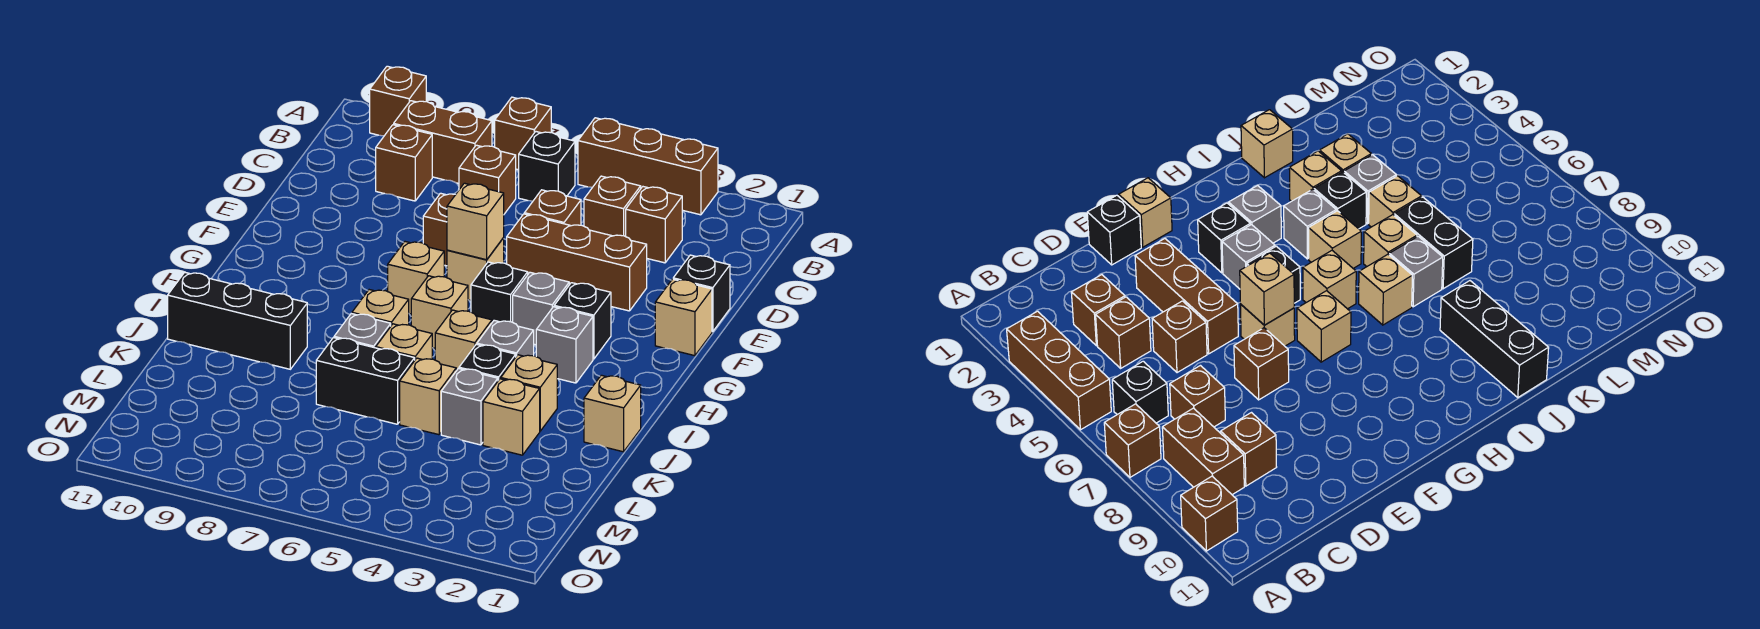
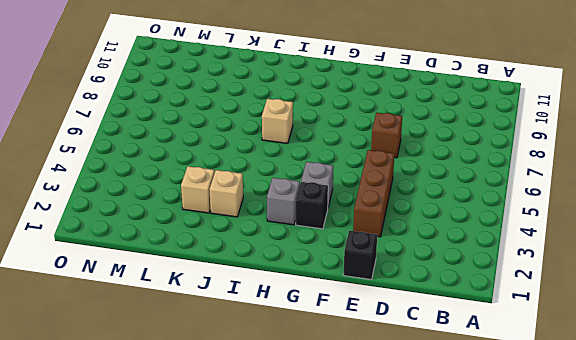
none -> brown 1x3 brick [578,118,718,215]
none -> brown 1x1 brick [495,97,551,170]
none -> brown 1x1 brick [370,66,426,136]
none -> black 1x1 brick [519,132,575,201]

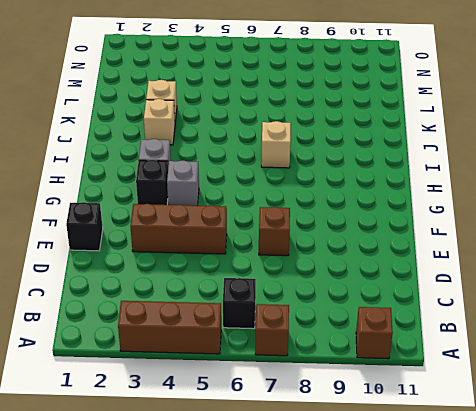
none -> brown 1x2 brick [394,101,492,183]
none -> brown 1x1 brick [626,187,682,263]
none -> brown 1x1 brick [584,176,641,236]
none -> brown 1x1 brick [459,145,516,214]

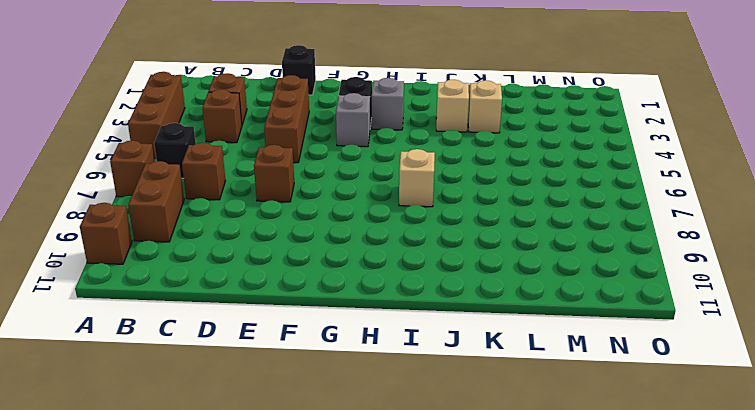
none -> brown 1x1 brick [376,125,432,201]
none -> brown 1x1 brick [524,190,581,226]
none -> tan 1x1 brick [655,279,712,356]
none -> tan 1x1 brick [447,238,504,300]

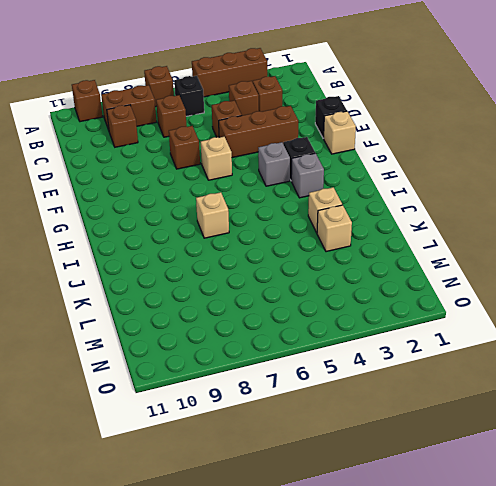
none -> black 1x1 brick [471,262,528,322]
none -> tan 1x1 brick [388,242,444,314]
none -> tan 1x1 brick [411,276,468,348]
none -> grey 1x1 brick [477,320,534,356]

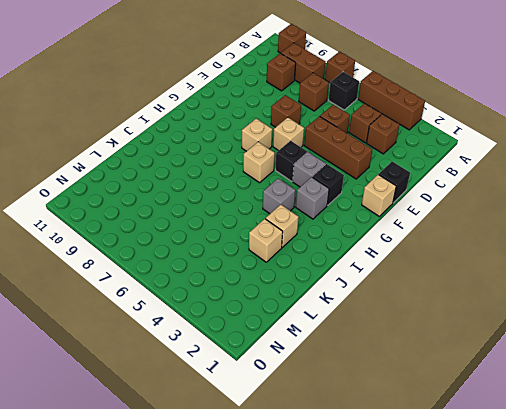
none -> tan 1x1 brick [435,310,492,371]
none -> tan 1x1 brick [352,290,409,325]
none -> tan 1x1 brick [584,375,641,452]
none -> black 1x1 brick [459,344,516,381]

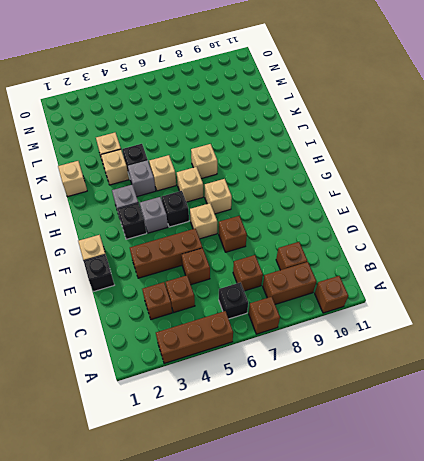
none -> tan 1x1 brick [376,324,432,360]
none -> grey 1x1 brick [334,314,391,348]
none -> black 1x3 brick [168,272,307,369]
none -> grey 1x1 brick [441,369,498,445]

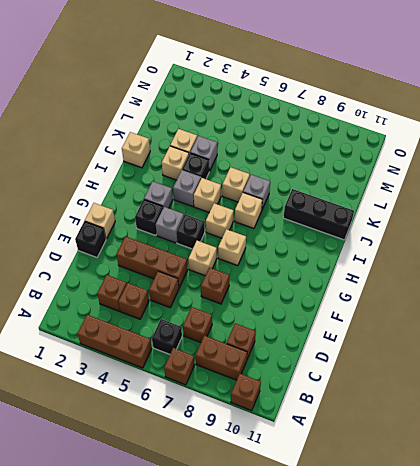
none -> tan 1x1 brick [400,358,456,435]
none -> black 1x2 brick [316,338,415,424]
none -> tan 1x1 brick [447,183,504,260]

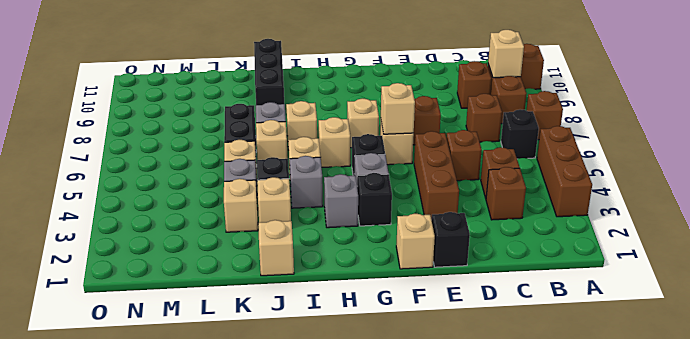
tan 1x1 brick [488,30,524,78] -> none

